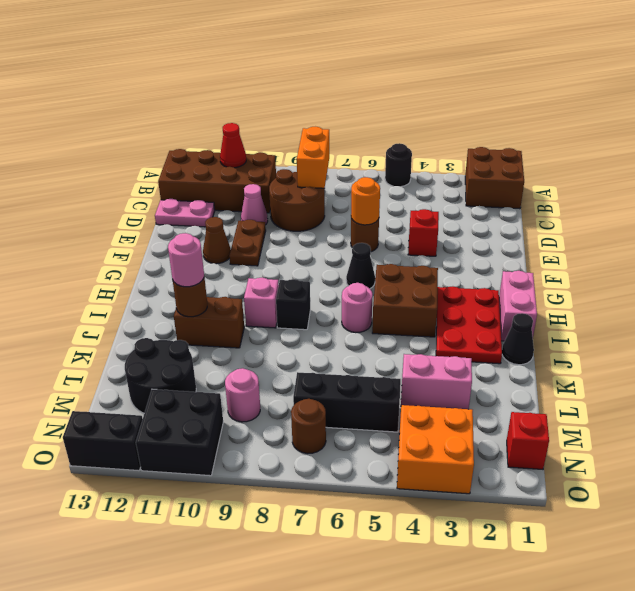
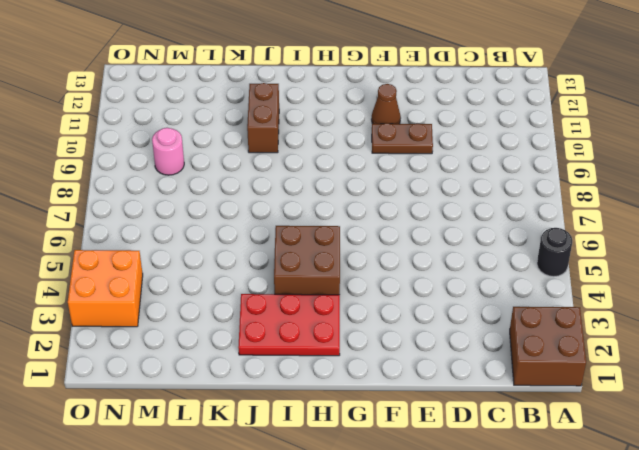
none -> brown 2x4 brick [158,149,276,213]
none -> brown 2x2 round brick [269,169,325,231]
none -> pink 1x1 cone [241,184,268,225]
none -> pink 1x2 plate [155,199,215,227]

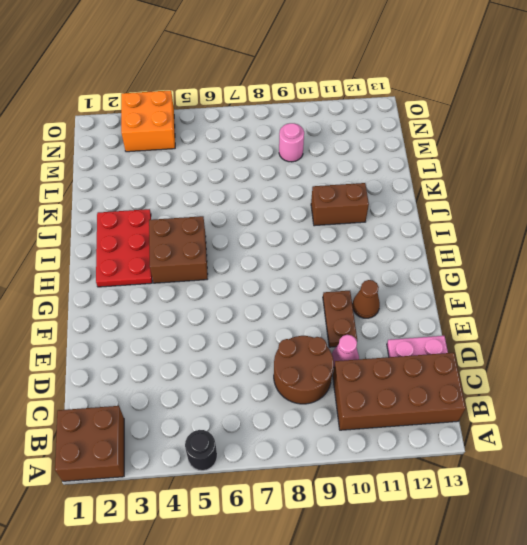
none -> red 1x1 brick [408,209,439,256]
none -> brown 1x1 round brick [351,218,379,252]
none -> black 1x1 cone [346,243,375,288]
none -> pink 1x2 brick [499,271,537,341]

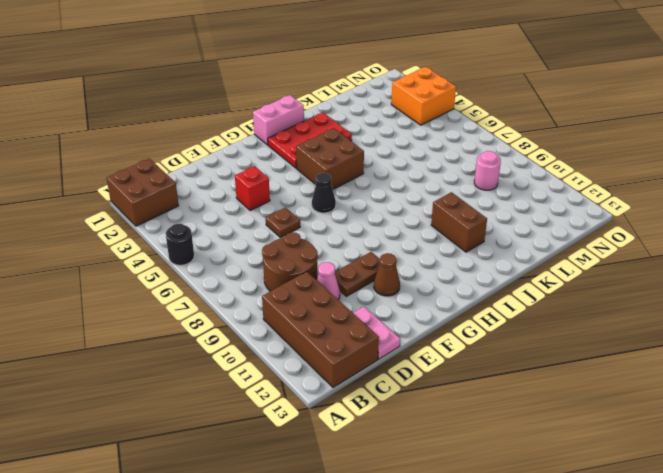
brown 1x1 plate [266,207,300,238] -> brown 1x1 round brick [351,218,379,252]
none -> pink 1x1 round brick [342,283,372,333]
none -> black 1x1 brick [276,279,310,330]
none -> pink 1x1 brick [244,277,279,328]
none -> black 1x1 cone [502,313,534,365]

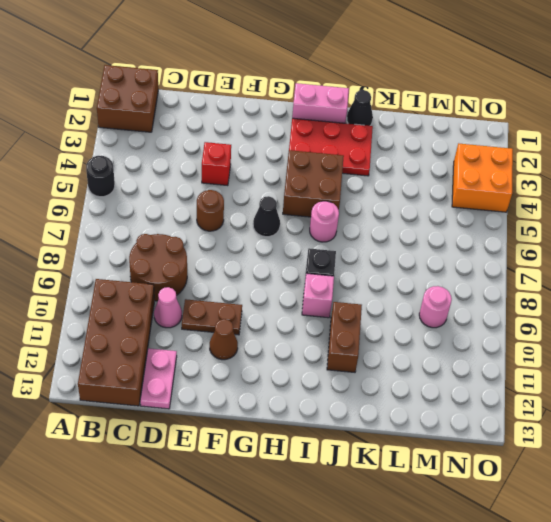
none -> pink 1x2 brick [401,354,472,409]
none -> black 2x2 round brick [125,338,196,413]
none -> black 1x3 brick [293,372,401,432]
none -> red 1x1 brick [507,412,549,469]

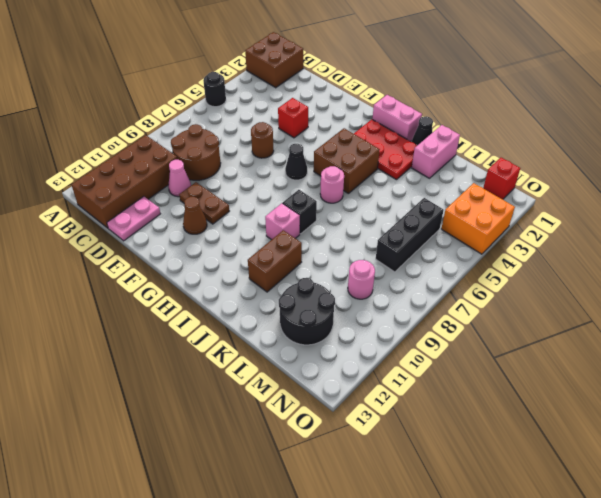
pink 1x2 brick [412,125,460,178] -> pink 1x2 brick moved to [401,354,472,409]
none -> brown 1x1 round brick [291,399,326,454]
none -> black 2x2 brick [136,389,223,476]
none -> black 1x2 brick [63,411,143,471]
none -> orange 1x2 brick [297,127,329,188]

